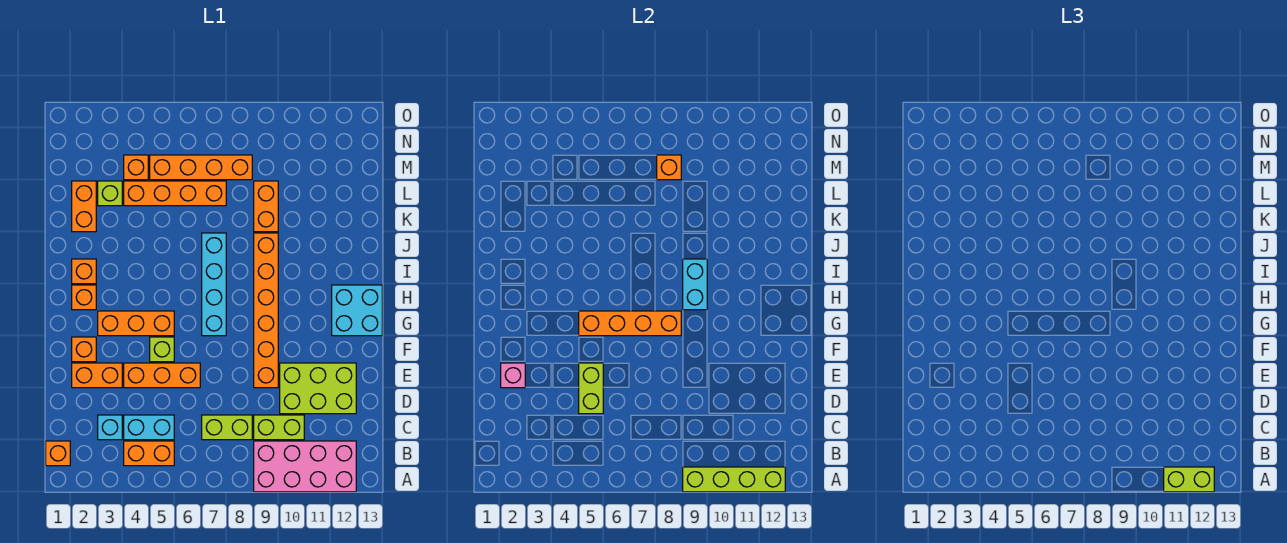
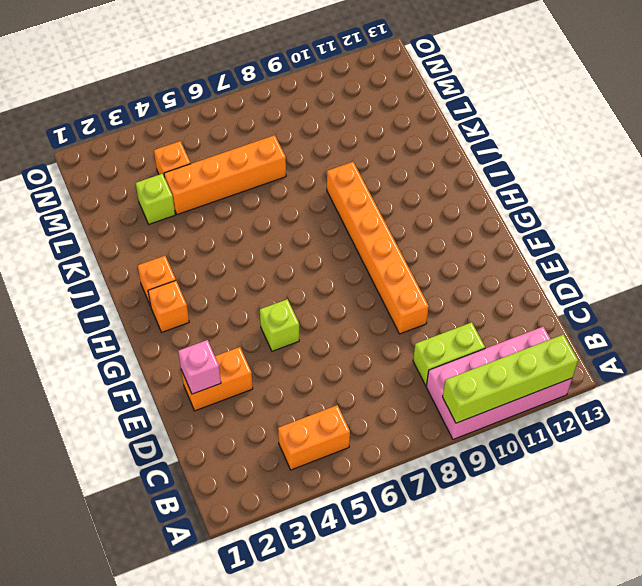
none -> orange 1x1 brick [46,441,70,466]
none -> cyan 1x1 brick [98,415,122,440]
none -> cyan 1x2 brick [124,415,174,440]
none -> lime 1x2 brick [202,415,252,440]

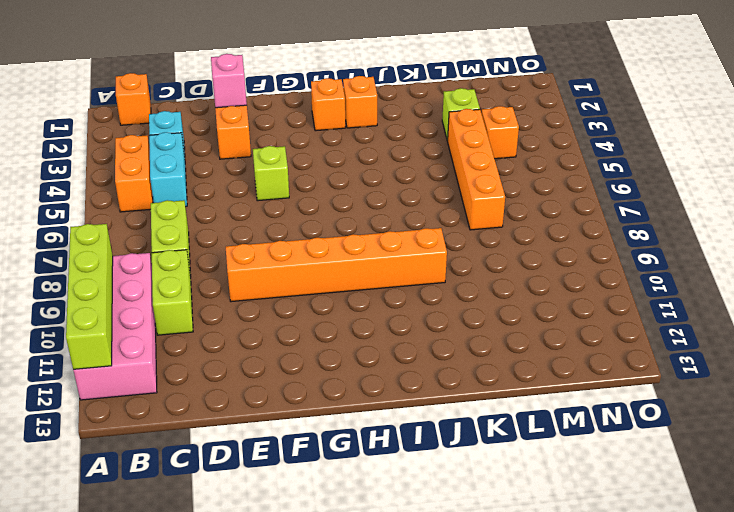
none -> lime 2x3 brick [280,363,356,414]
none -> orange 1x3 brick [124,363,200,388]
none -> orange 1x1 brick [72,337,96,362]
none -> orange 1x3 brick [98,311,174,336]

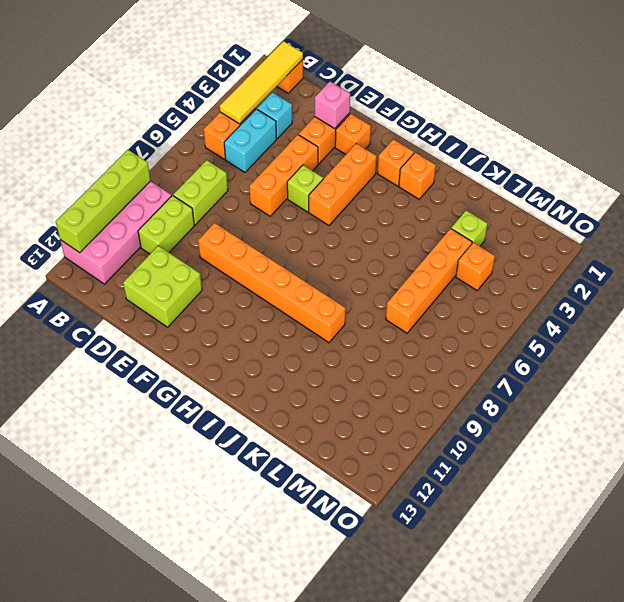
yellow 1x4 tile [220,41,303,124] -> none
lime 2x2 brick [123,246,202,327] -> lime 2x3 brick [280,363,356,414]
none -> cyan 1x4 brick [202,233,226,336]
none -> cyan 2x2 brick [332,285,382,336]
none -> orange 1x2 brick [72,181,96,232]
none -> orange 1x2 brick [254,181,278,232]

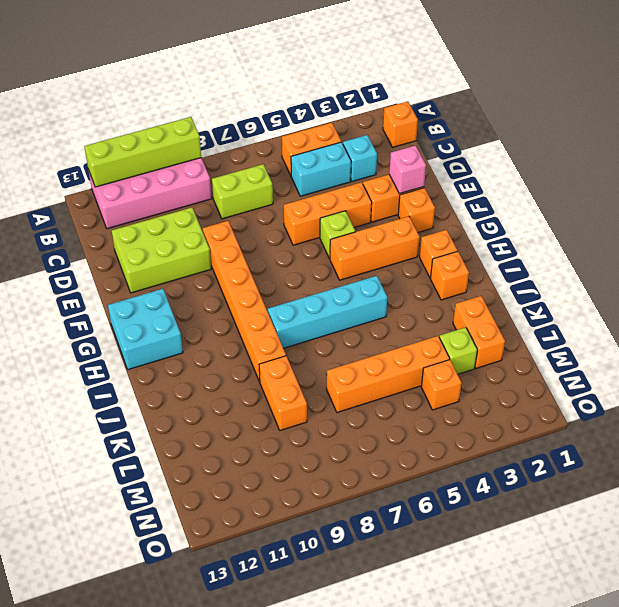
cyan 1x4 brick [268,276,387,348] -> cyan 1x4 brick turned to [202,233,226,336]
none -> lime 1x2 brick [254,415,304,440]
none -> orange 1x4 brick [150,155,252,180]
none -> lime 1x2 brick [579,363,603,414]
none -> orange 1x4 brick [579,311,681,336]

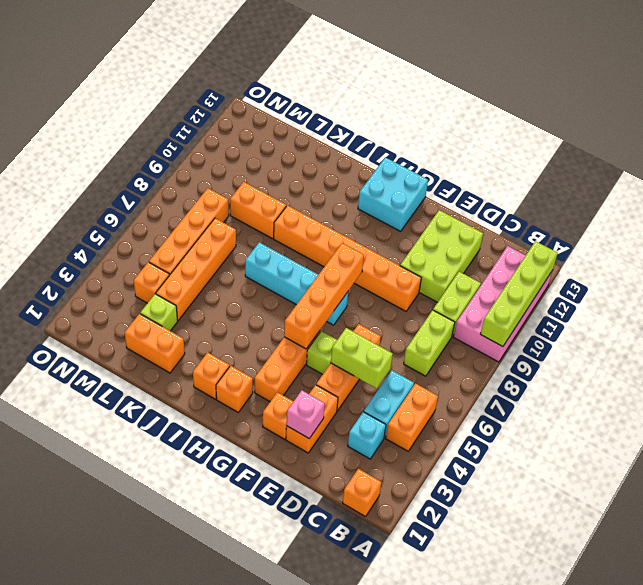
none -> cyan 1x2 brick [683,259,707,310]
none -> orange 1x1 brick [657,155,681,180]
none -> lime 1x2 brick [1164,467,1214,492]

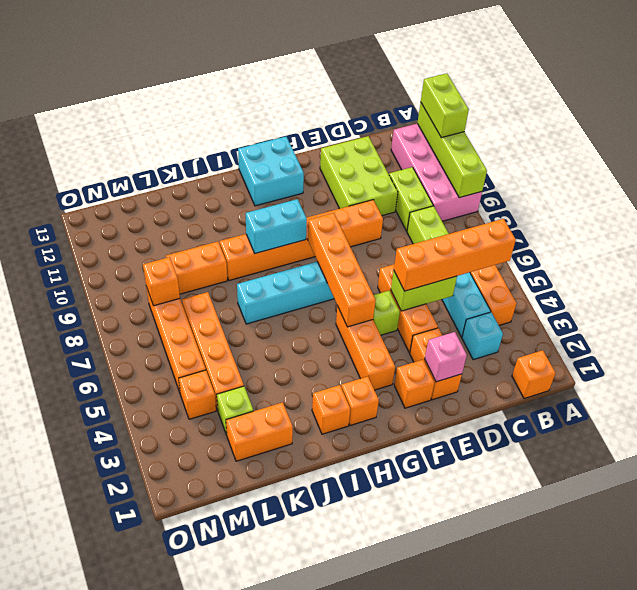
orange 1x4 brick [394,219,516,291] -> none

